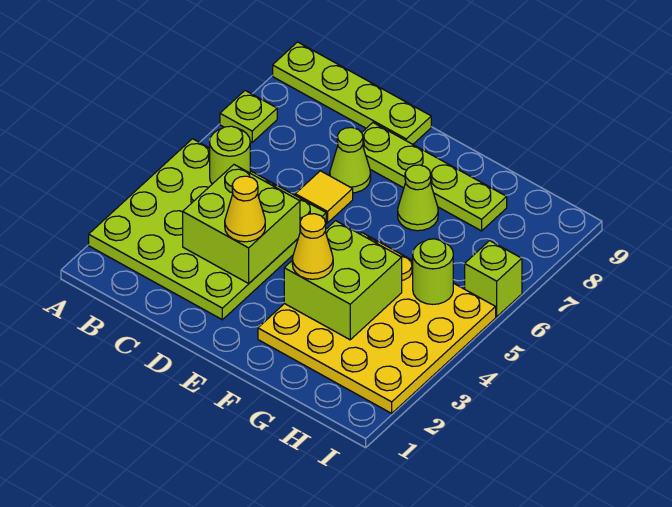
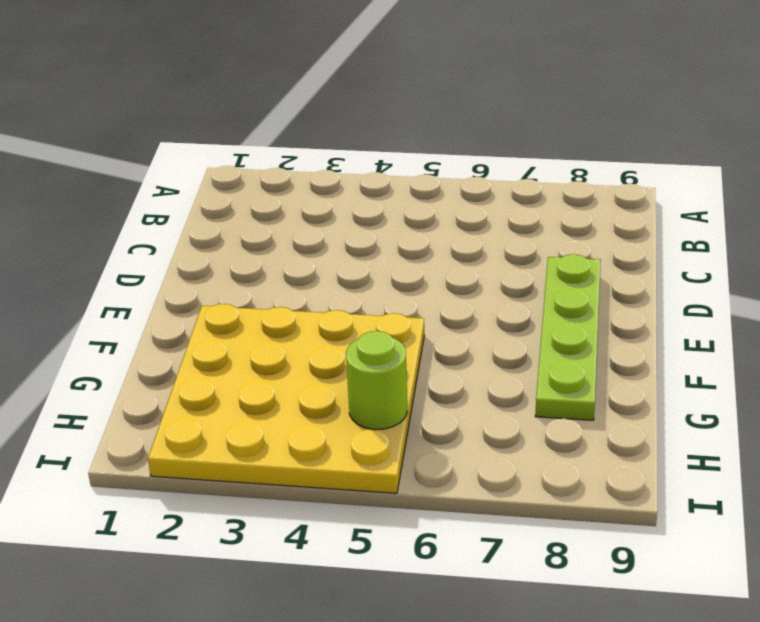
none -> lime 4x4 plate [89,139,326,320]
none -> lime 1x1 plate [220,91,277,142]
none -> lime 1x4 plate [273,42,431,144]

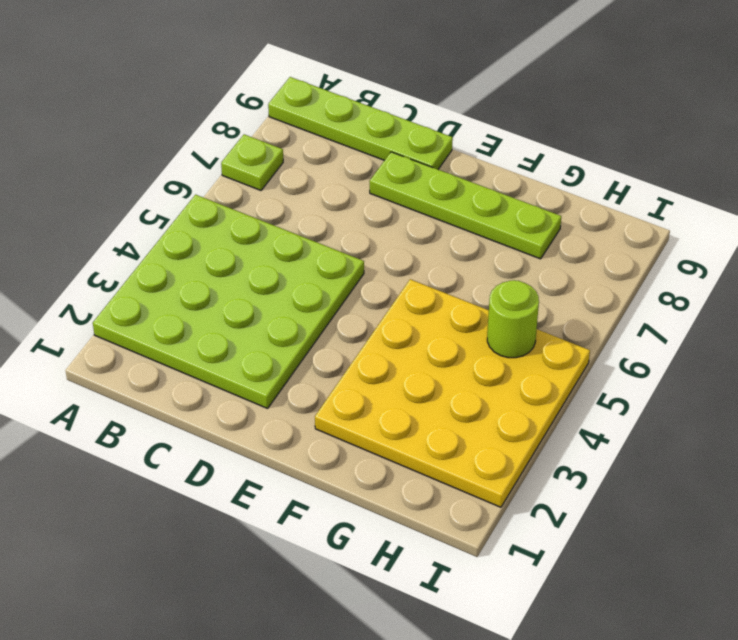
none -> yellow 1x1 tile [295,171,353,223]
none -> lime 1x1 cone [330,128,371,193]
none -> lime 1x1 cone [398,165,438,231]

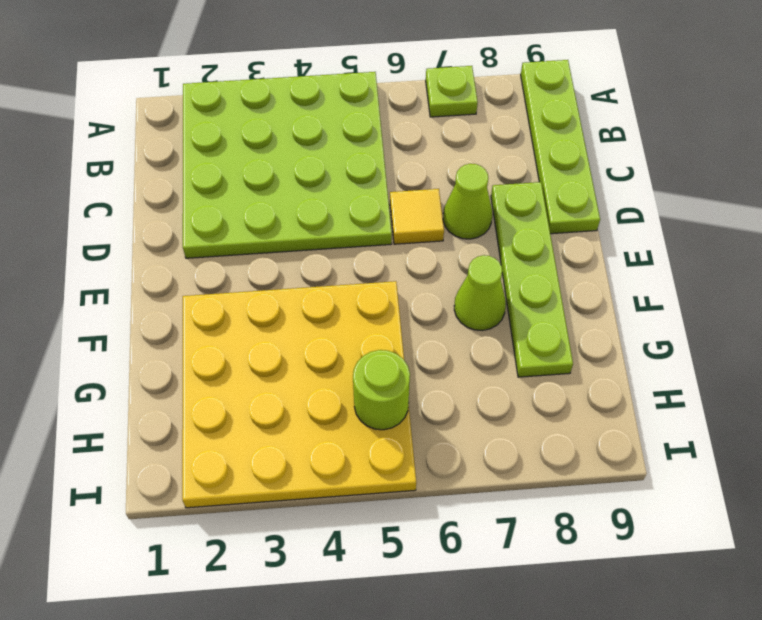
none -> lime 1x1 brick [465,241,522,317]
none -> lime 1x1 round brick [210,126,250,184]
none -> lime 2x2 brick [183,165,300,283]

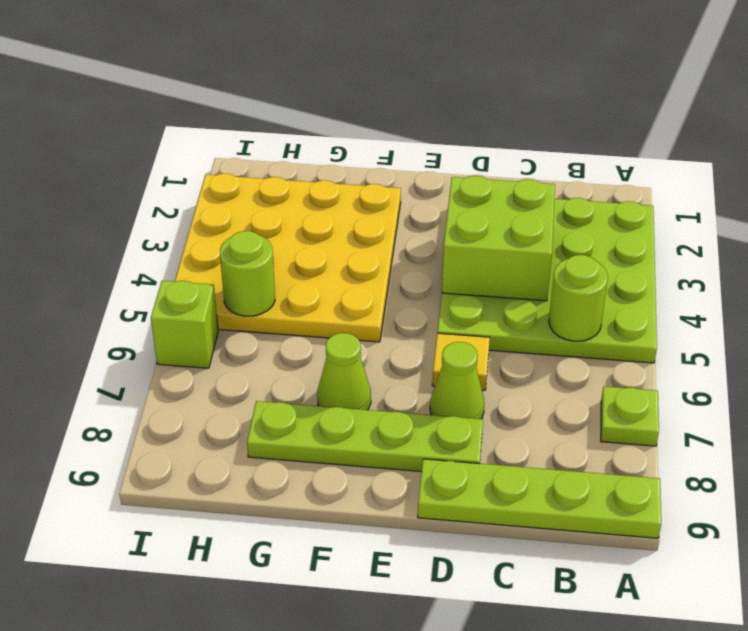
none -> lime 2x2 brick [284,221,402,340]
none -> yellow 1x1 cone [225,176,265,242]
none -> yellow 1x1 cone [292,214,333,279]

